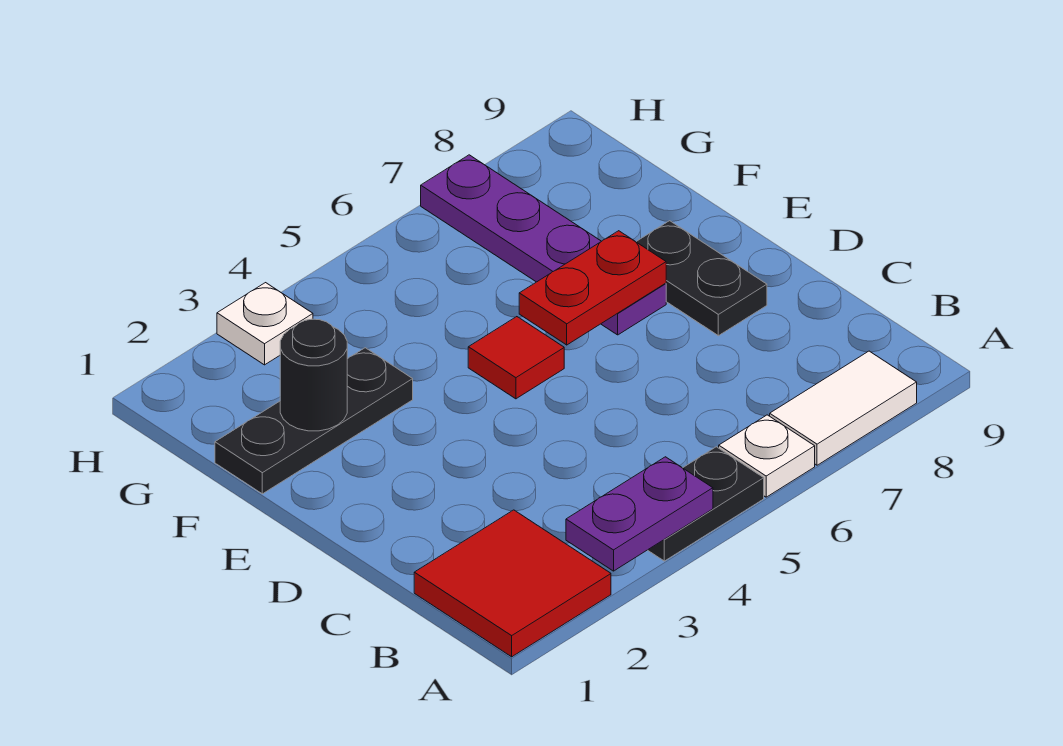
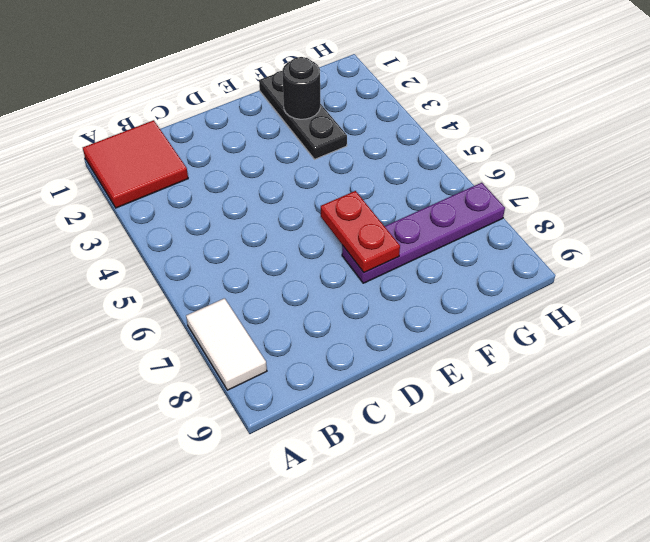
none -> black 1x2 plate [648,447,764,561]
none -> white 1x1 plate [719,415,815,497]
none -> black 1x2 plate [636,221,767,336]

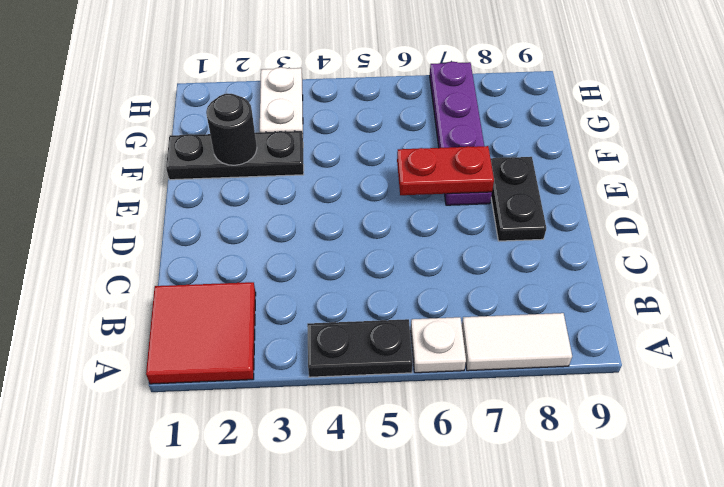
white 1x2 plate [260,67,303,134] -> white 1x1 plate [217,283,313,365]
none -> red 1x1 tile [468,317,564,399]
none -> purple 1x2 plate [566,457,713,571]

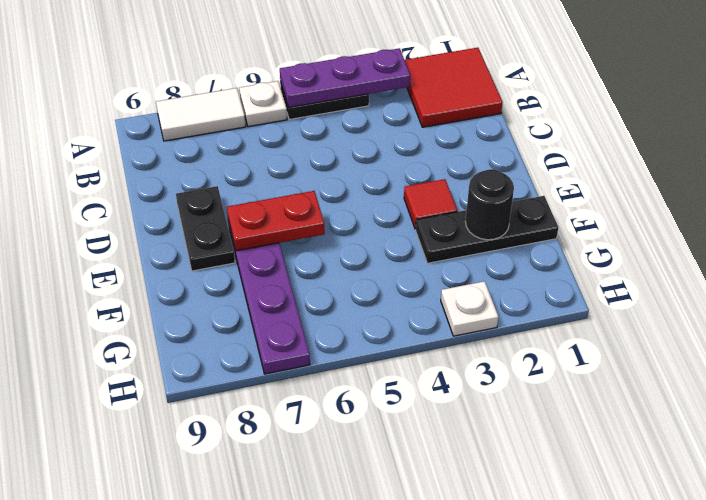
purple 1x3 plate [280,48,410,107] -> purple 1x2 plate [566,457,713,571]
red 1x1 tile [404,179,457,229] -> red 1x1 tile moved to [468,317,564,399]

